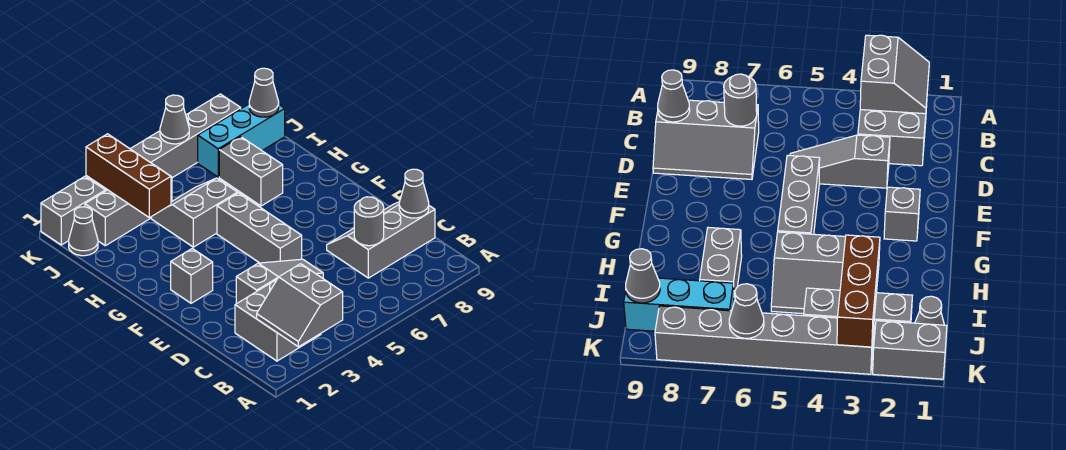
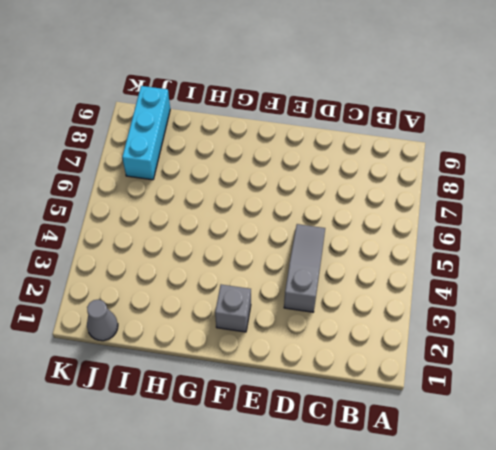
none -> grey 2x2 brick [235,280,321,361]
none -> grey 2x3 slope [327,202,435,278]
none -> grey 1x3 brick [217,193,302,263]

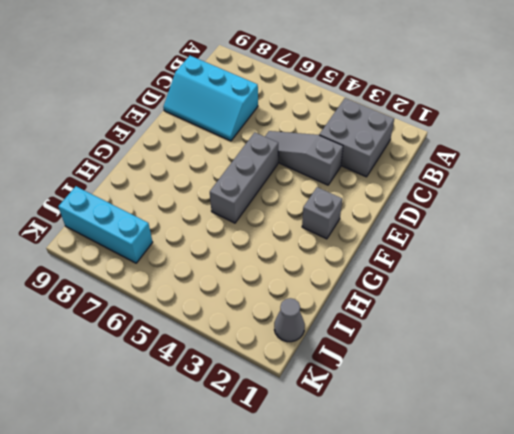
cyan 2x3 slope [163,56,258,141] -> grey 2x3 slope [327,202,435,278]
none -> grey 2x2 slope [152,178,237,247]
none -> grey 1x2 brick [219,137,283,206]
none -> grey 1x3 brick [85,177,172,246]

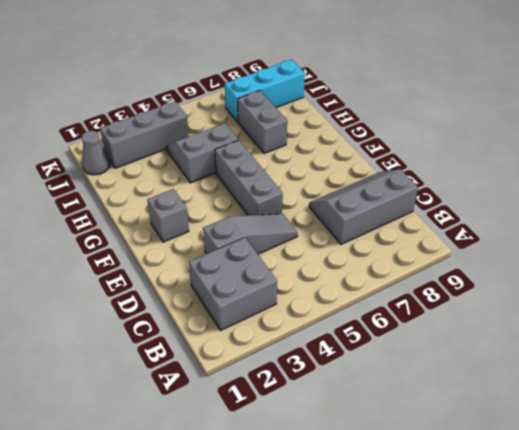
none -> grey 1x2 brick [41,176,105,245]
none -> grey 1x6 brick [86,94,241,191]
none -> grey 2x2 slope [257,264,343,347]

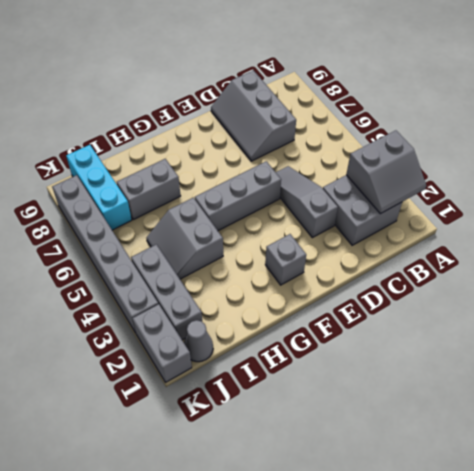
none -> grey 1x1 round brick [354,197,384,246]
none -> grey 1x1 cone [399,169,429,218]
none -> brown 1x3 brick [86,134,171,218]

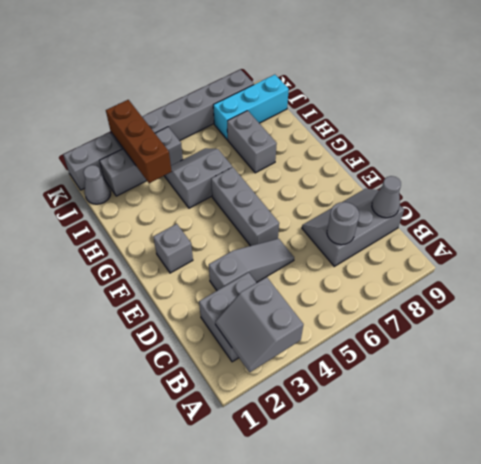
none -> grey 1x1 cone [249,68,279,117]
none -> grey 1x1 cone [160,95,189,144]

